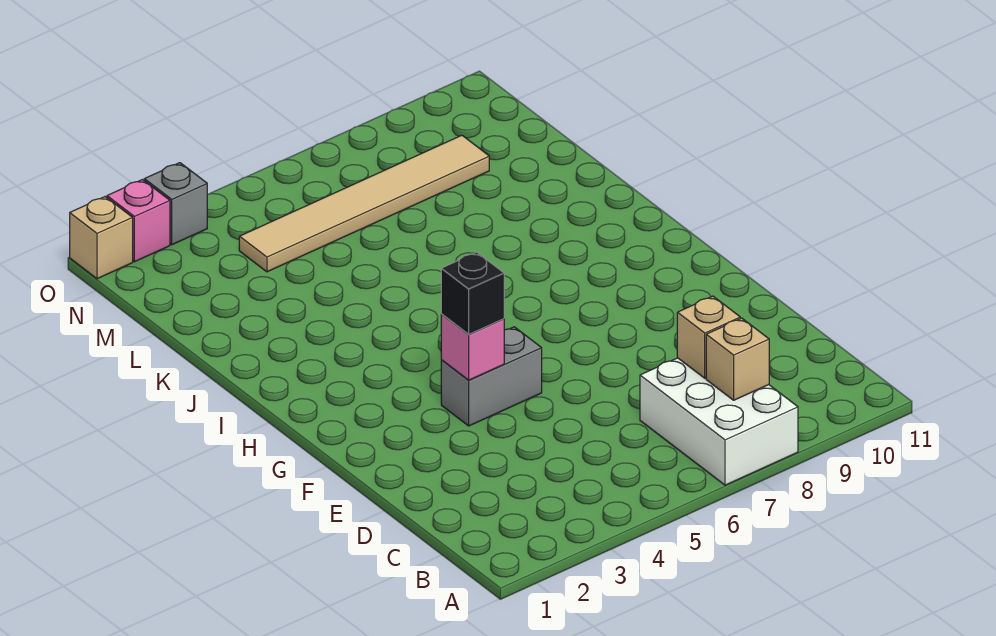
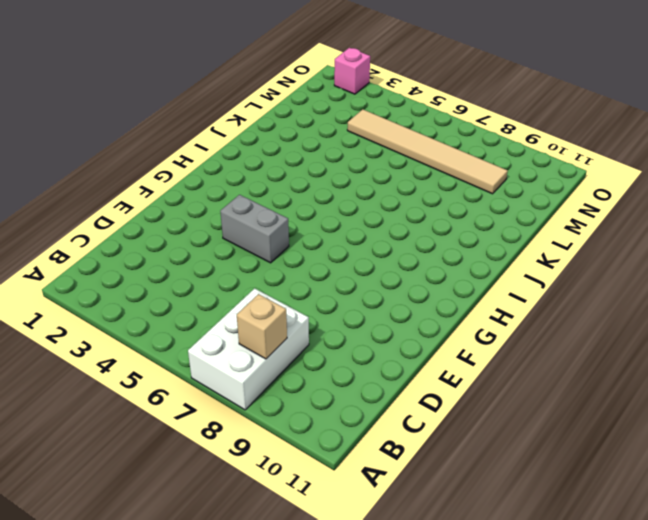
none -> tan 1x1 brick [70,197,133,279]
none -> grey 1x1 brick [144,163,207,245]

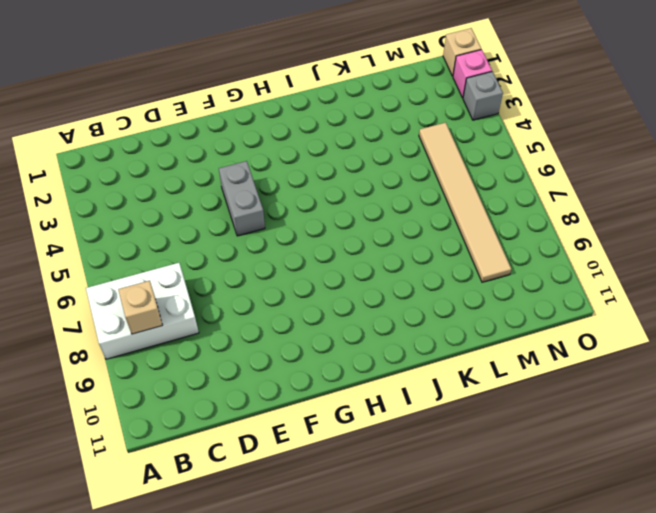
none -> tan 1x1 brick [677,296,740,378]
none -> pink 1x1 brick [441,314,504,380]

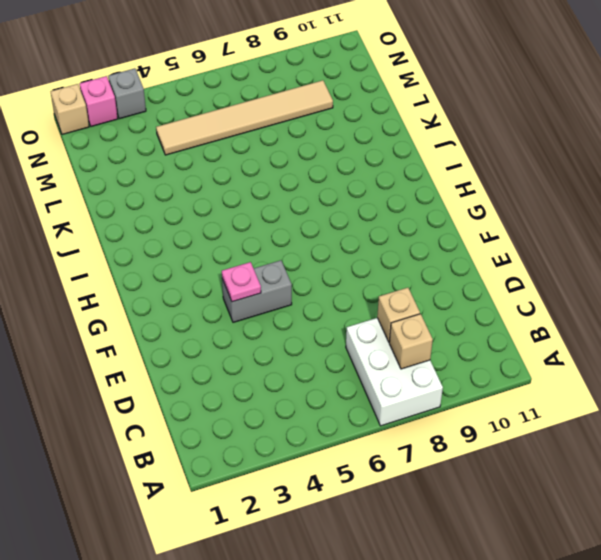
pink 1x1 plate [222,262,261,302] -> pink 1x1 brick [441,314,504,380]
none -> black 1x1 brick [441,252,504,334]

